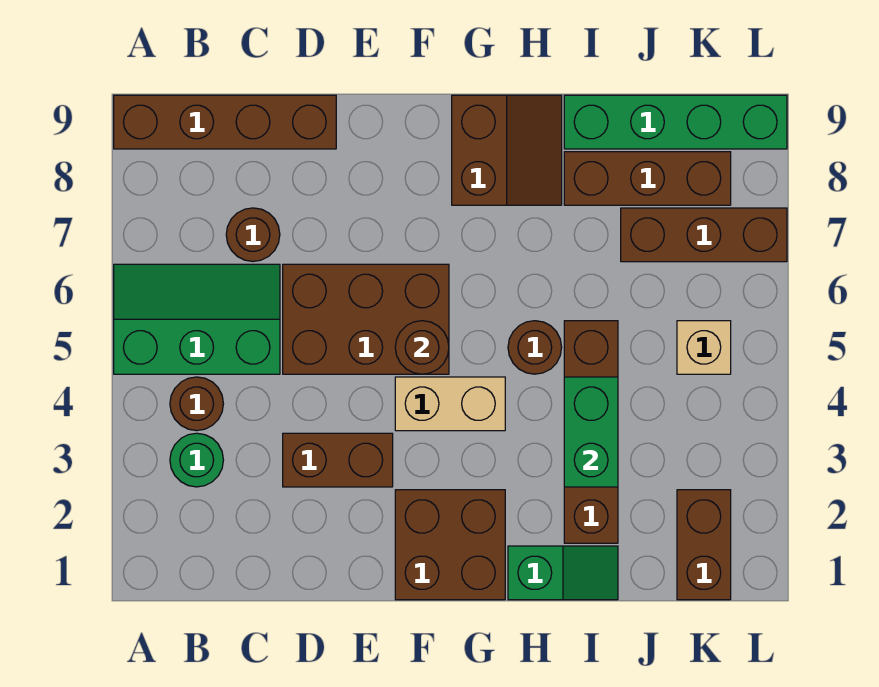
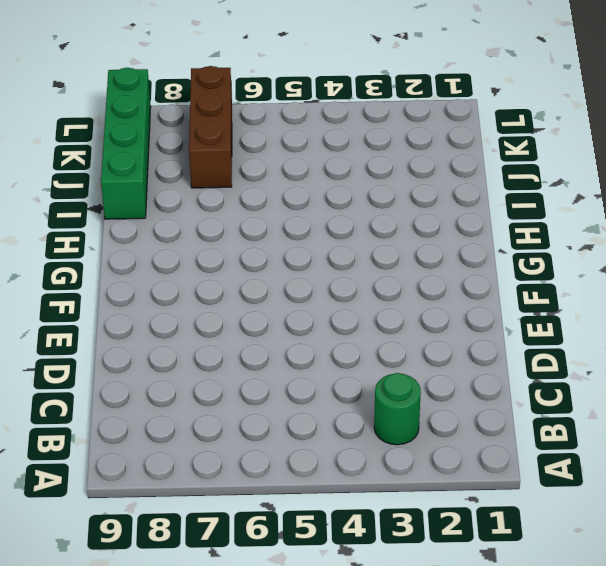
none -> green 2x3 slope [114,264,280,374]
none -> brown 1x4 brick [114,95,336,149]
none -> brown 1x1 round brick [170,377,223,431]

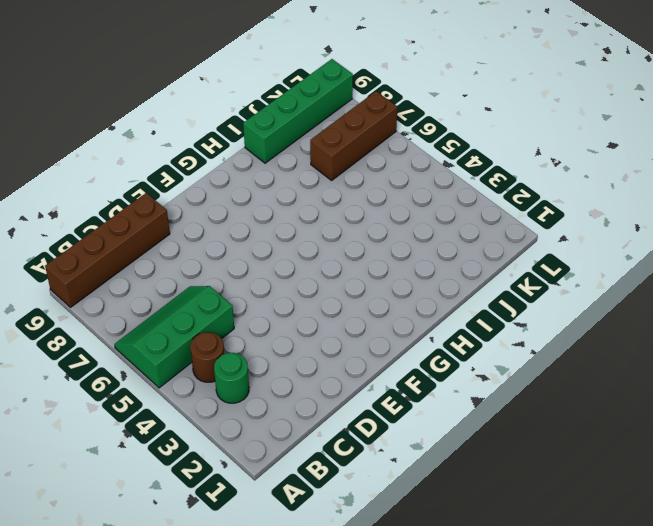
none -> brown 1x1 round brick [226,208,280,261]
none -> brown 1x2 brick [283,433,393,487]
none -> brown 2x3 brick [283,264,449,374]

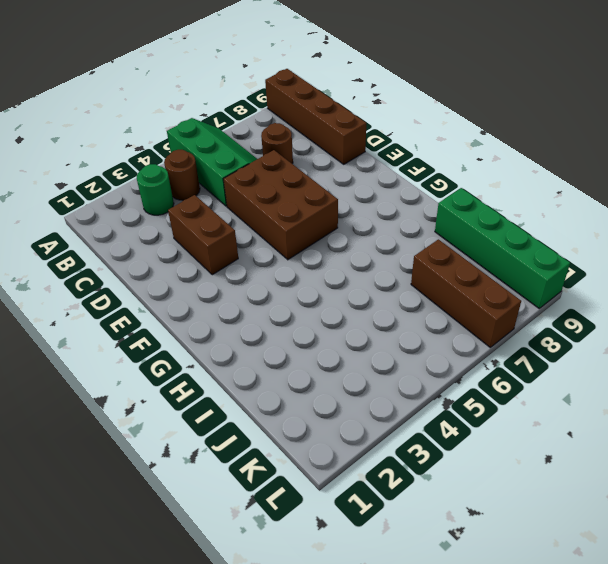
none -> brown 2x2 brick [395,490,505,600]
none -> tan 1x2 brick [395,377,505,431]
none -> brown 2x2 slope [452,95,562,205]

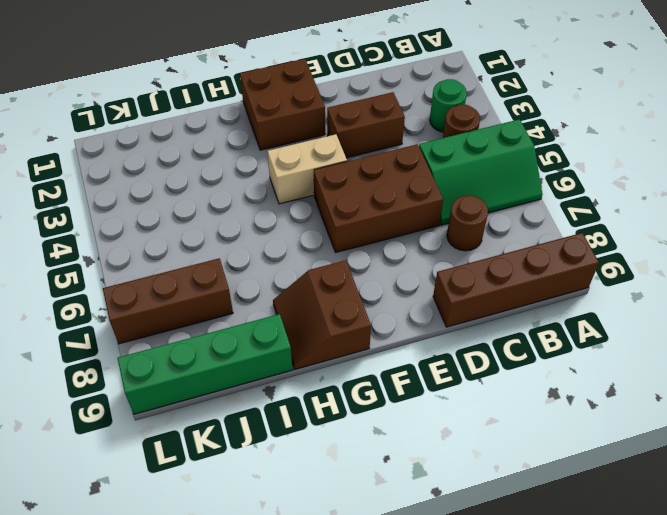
none -> green 1x2 slope [508,546,618,600]
none -> brown 1x1 round brick [508,321,562,374]
none -> brown 1x4 brick [564,321,618,543]

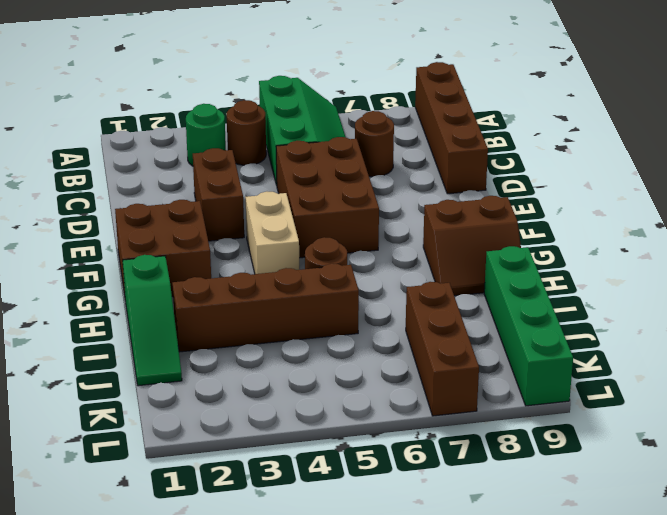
green 1x3 slope [123,255,182,386] -> green 1x2 slope [508,546,618,600]
none -> brown 1x3 brick [564,152,731,205]
none -> brown 1x2 brick [677,490,731,600]
none -> tan 1x1 brick [677,321,731,374]

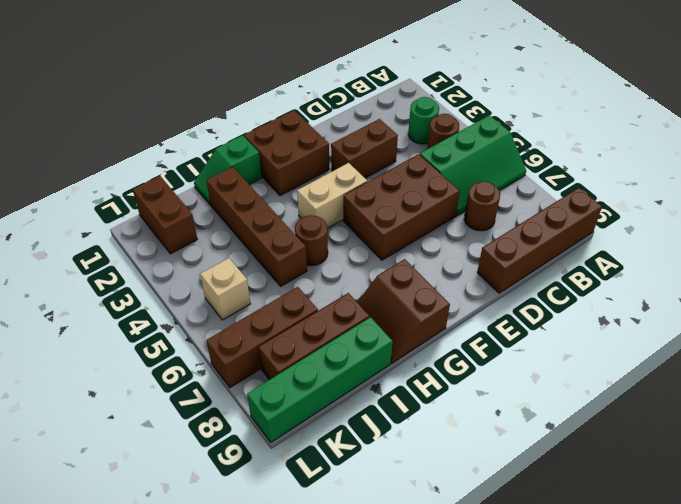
none -> brown 1x1 round brick [395,321,449,374]
none -> green 1x2 brick [564,377,618,487]

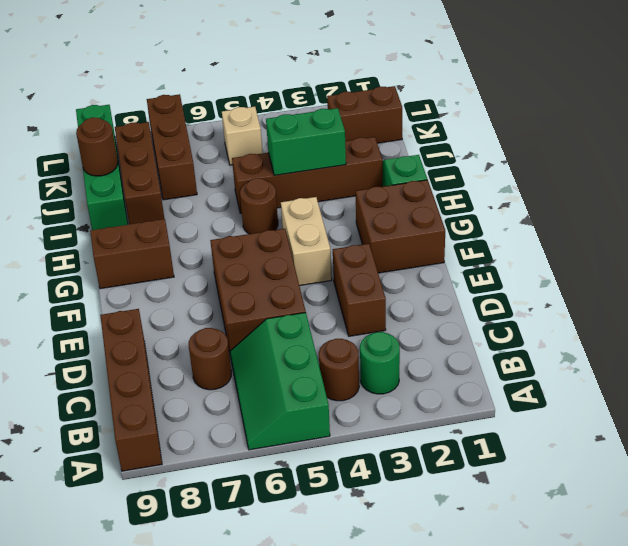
brown 1x1 round brick [76,117,118,176] -> brown 1x1 round brick moved to [395,321,449,374]

